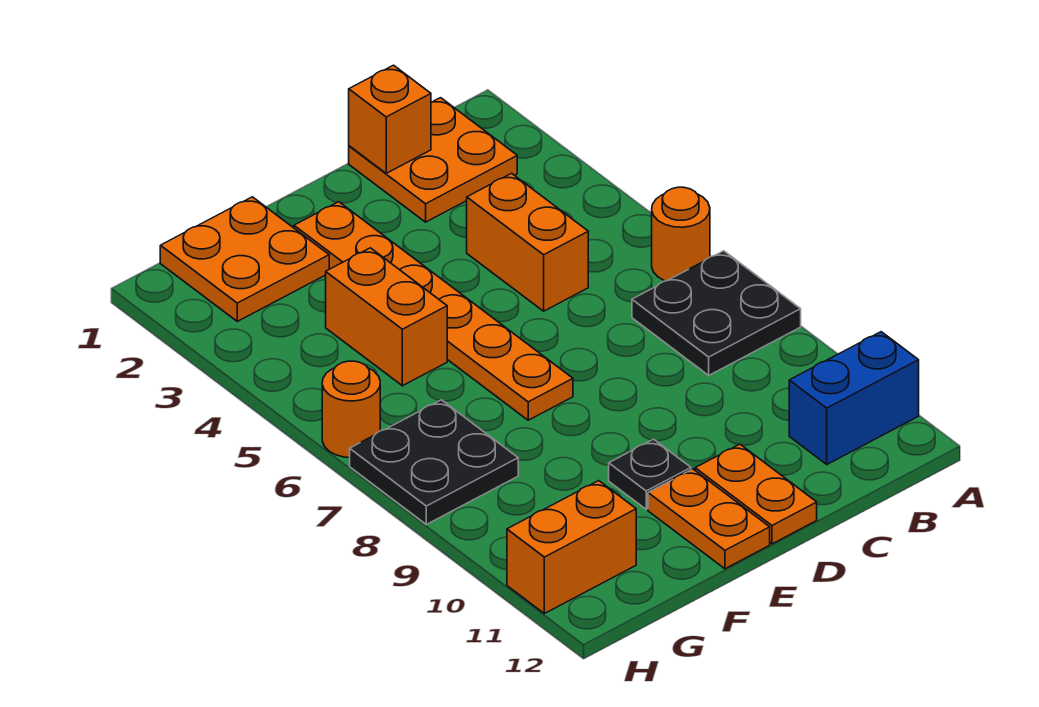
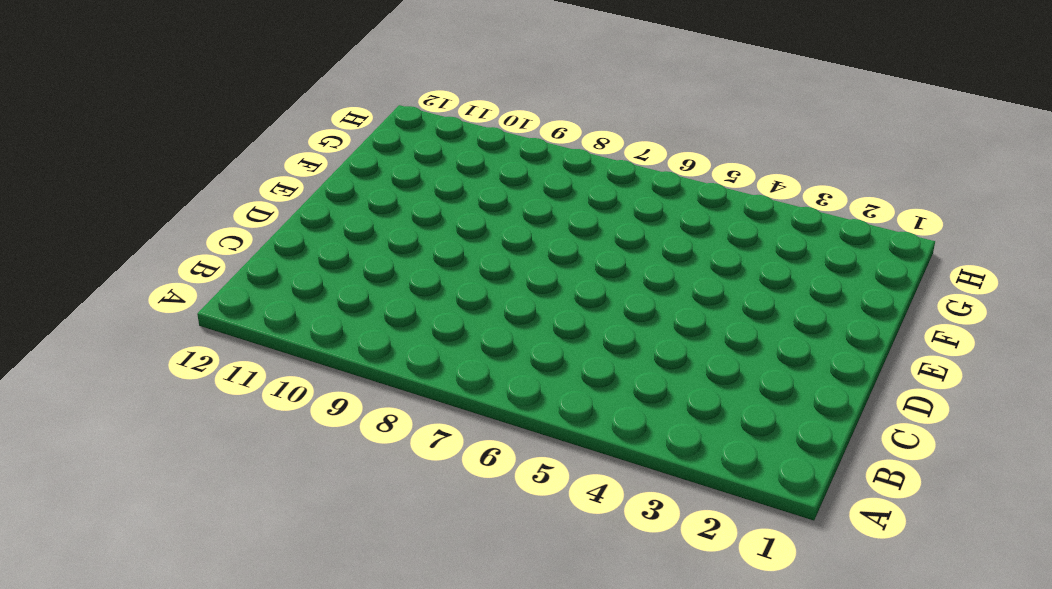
none -> orange 1x1 round brick [652,187,710,281]
none -> black 2x2 plate [632,251,801,375]
none -> blue 1x2 brick [789,332,919,464]

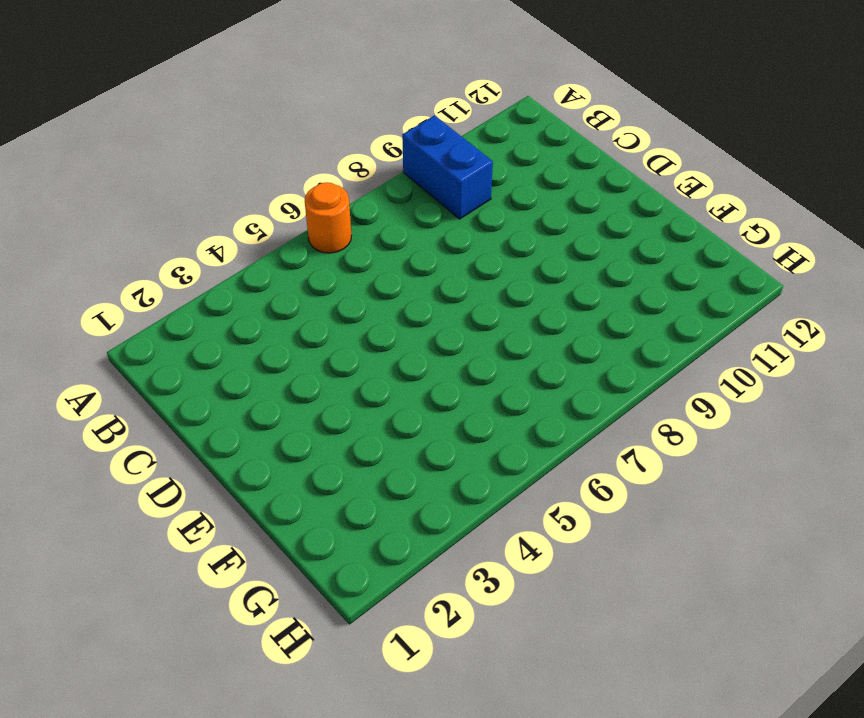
blue 1x2 brick [402,115,493,219] -> blue 1x2 brick moved to [789,332,919,464]
none -> black 2x2 plate [632,251,801,375]
none -> orange 2x2 plate [349,98,517,222]
none -> orange 1x2 brick [467,173,588,311]

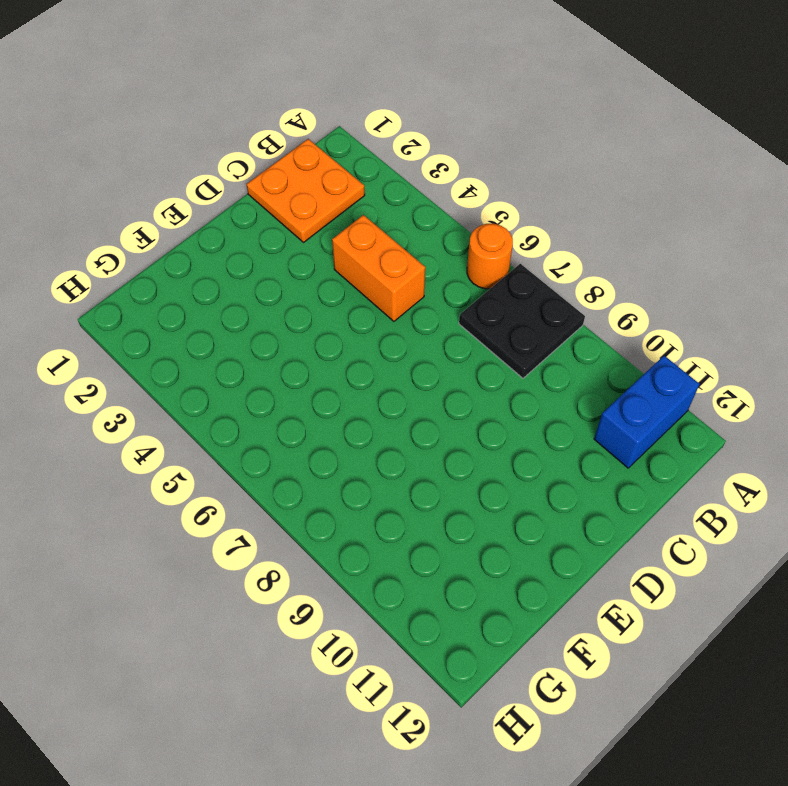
none -> orange 1x2 plate [695,444,817,544]
none -> orange 1x6 plate [294,202,573,420]
none -> black 1x1 plate [609,439,691,509]

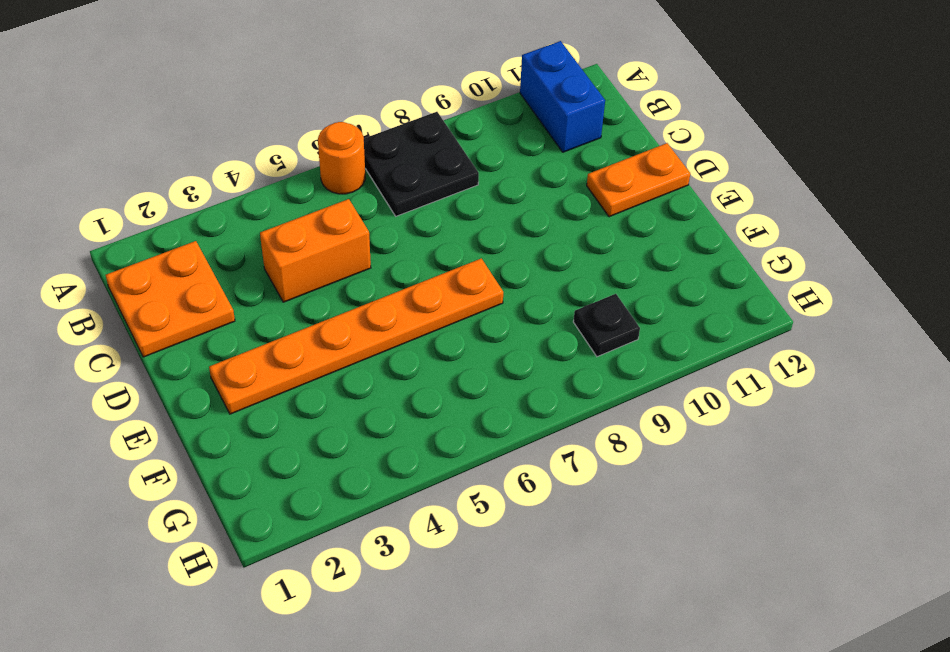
black 1x1 plate [573,294,640,357] -> black 1x1 plate moved to [609,439,691,509]
none -> orange 1x2 plate [648,469,770,569]
none -> orange 2x2 plate [160,197,329,321]
none -> orange 1x2 brick [326,248,447,386]

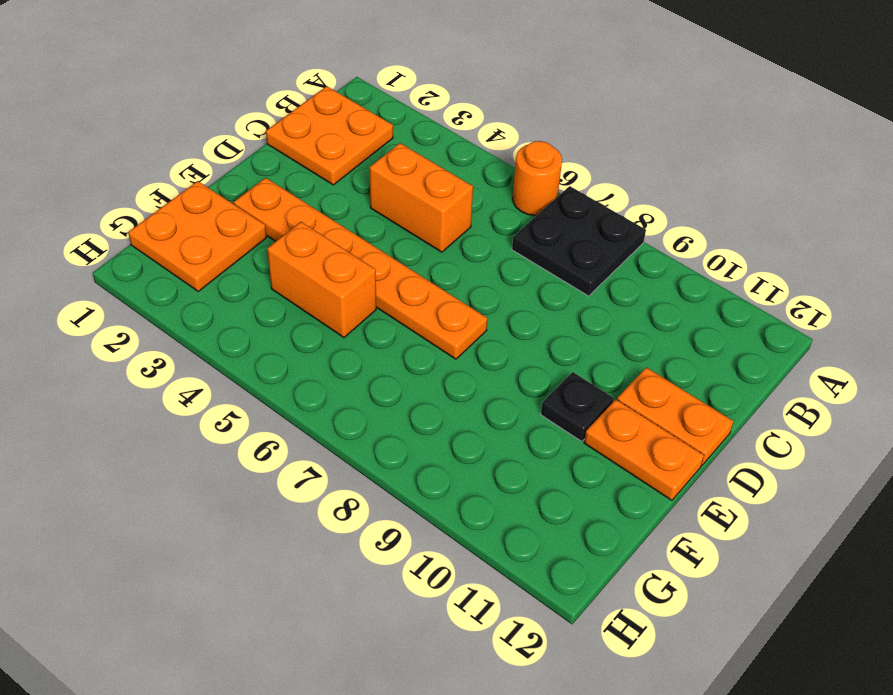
none -> blue 1x2 brick [789,332,919,464]
none -> black 2x2 plate [350,400,518,524]
none -> orange 1x2 brick [507,481,636,614]

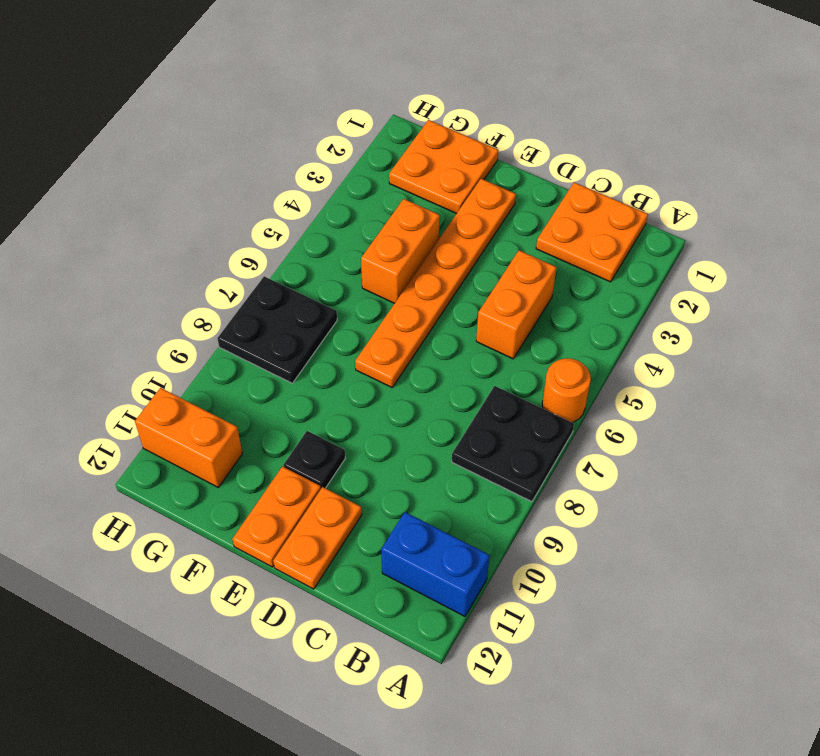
none -> orange 1x1 round brick [322,361,380,457]
none -> orange 1x1 brick [349,65,431,173]

